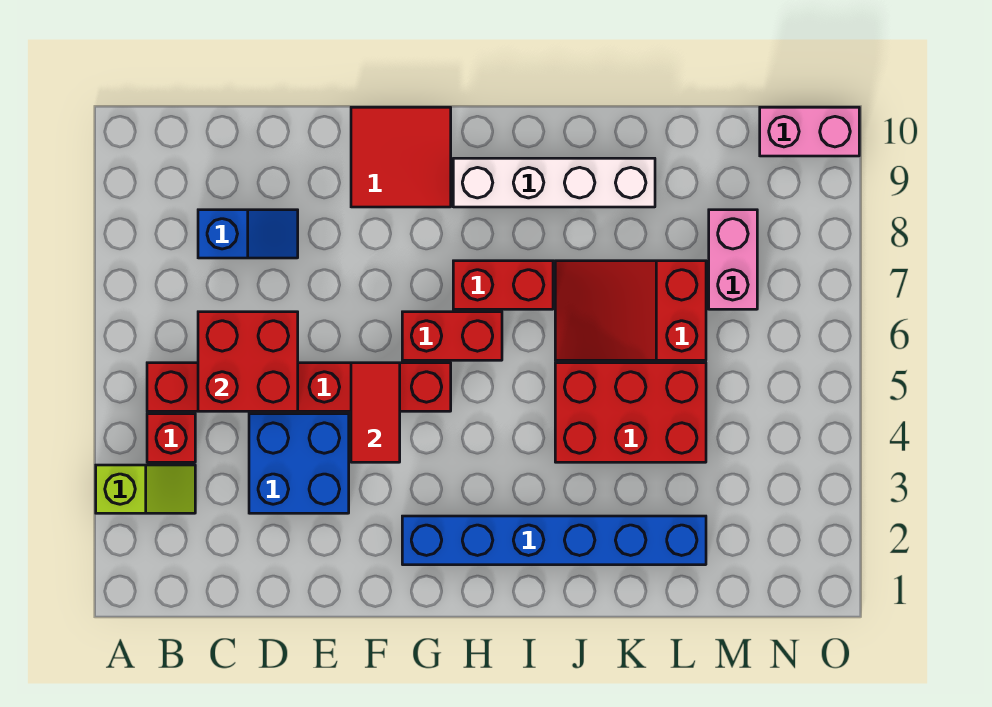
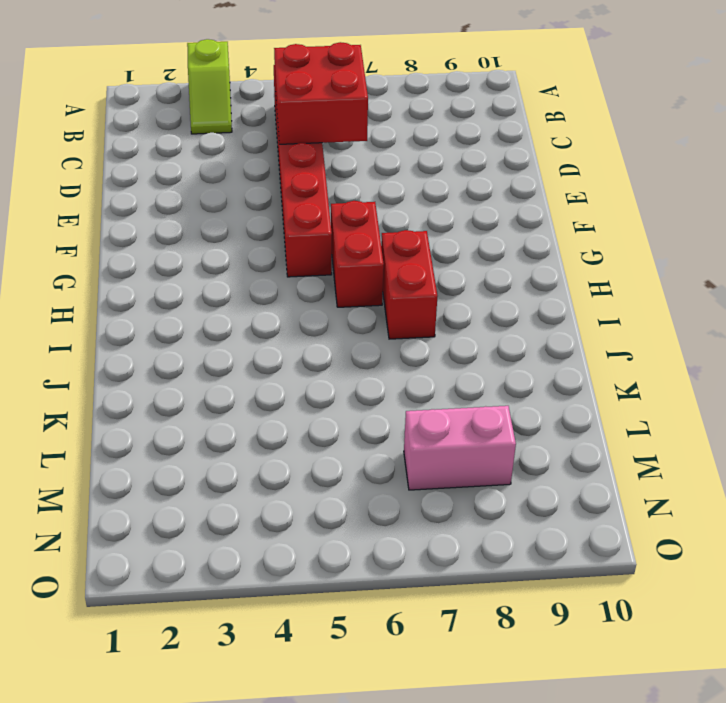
none -> red 1x1 brick [147,414,195,462]
none -> blue 1x2 slope [198,210,298,258]
none -> blue 2x2 brick [249,414,349,513]

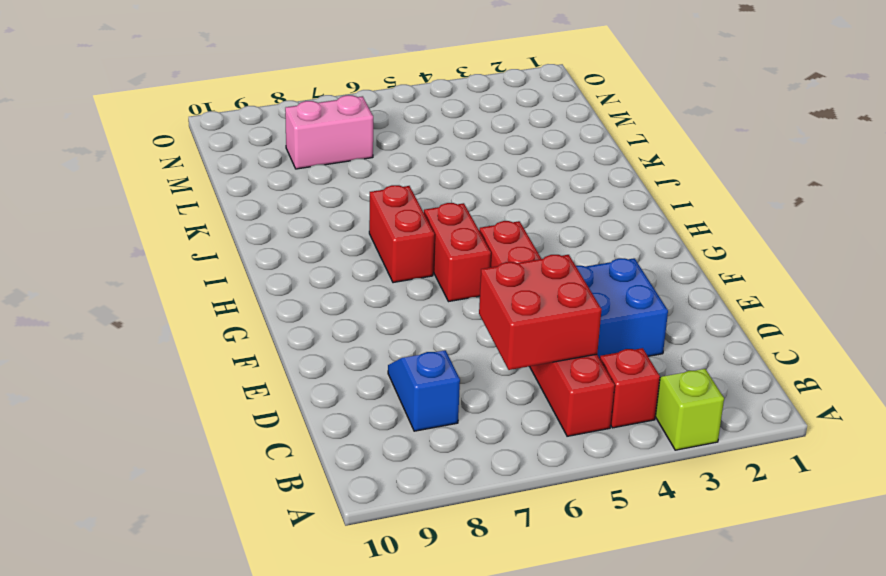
none -> red 2x2 tile [351,107,451,207]
none -> blue 1x6 brick [402,516,706,565]
none -> white 1x4 brick [453,158,655,207]

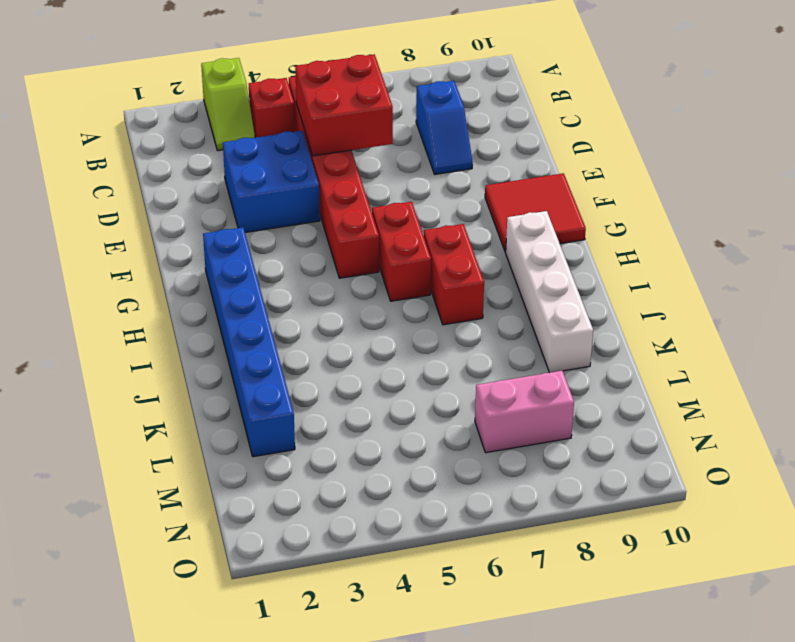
none -> red 2x3 brick [555,363,706,462]
none -> red 2x3 slope [555,261,706,360]
none -> pink 1x2 brick [760,107,859,156]

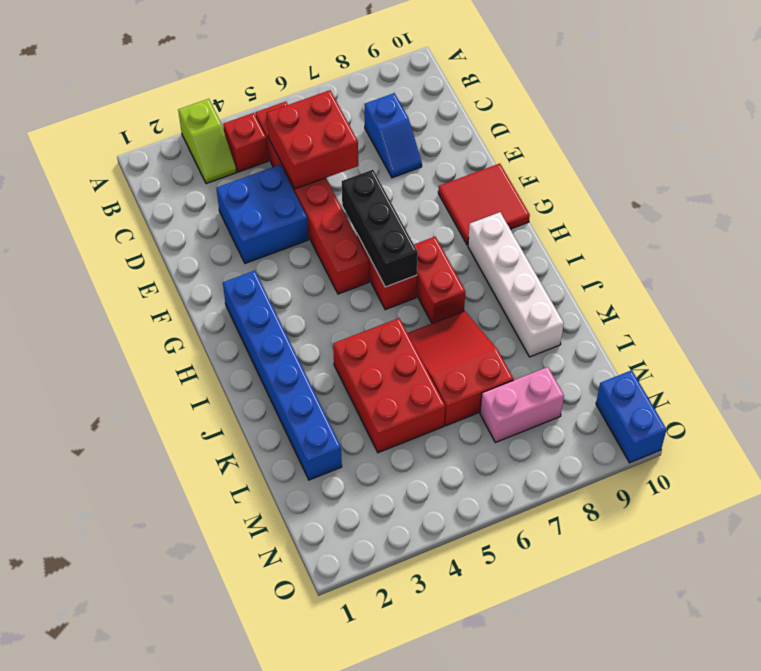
black 1x3 brick [342,170,418,287] -> none
blue 1x2 brick [596,370,666,463] -> pink 1x2 brick [760,107,859,156]
none -> red 1x2 tile [351,363,400,462]

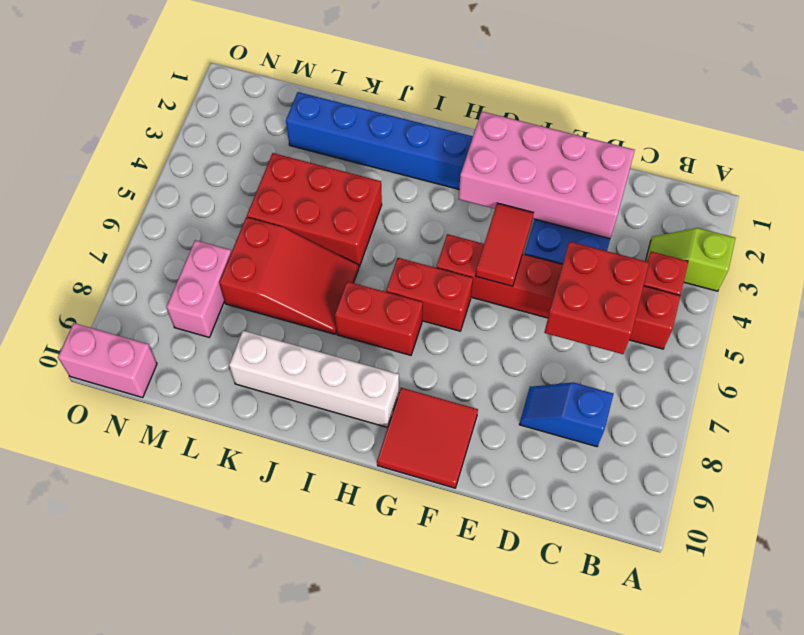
pink 2x4 brick [459,112,635,239] -> none

